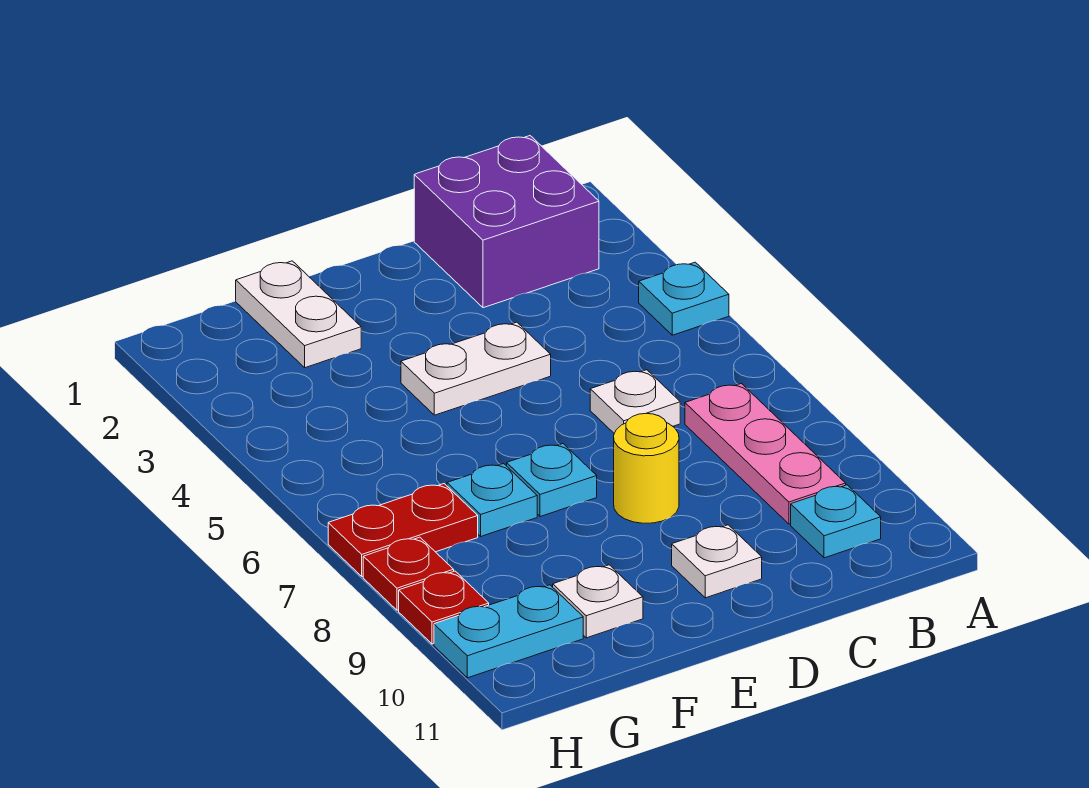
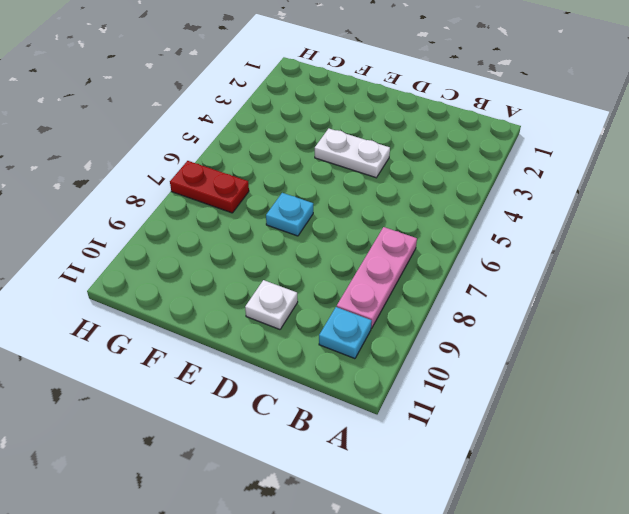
none -> cyan 1x1 plate [639,262,729,335]
none -> purple 2x2 brick [414,136,599,308]
none -> white 1x1 plate [590,370,680,433]

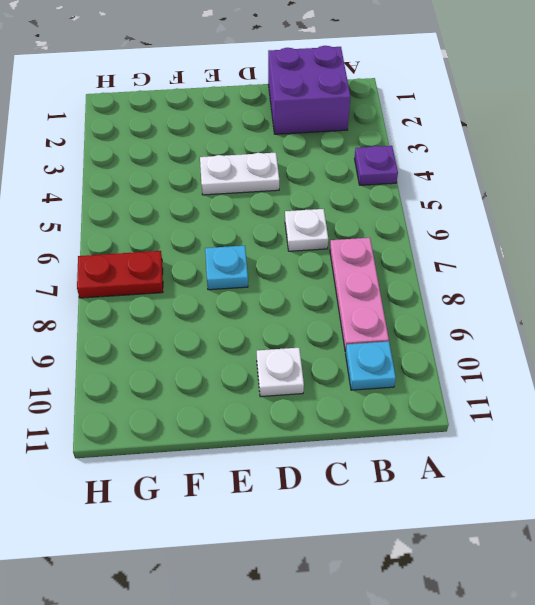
purple 1x1 plate [355,146,398,185] -> cyan 1x1 plate [639,262,729,335]
none -> yellow 1x1 round brick [614,413,679,523]
none -> white 1x2 plate [236,261,361,368]
none -> cyan 1x1 plate [447,464,537,536]

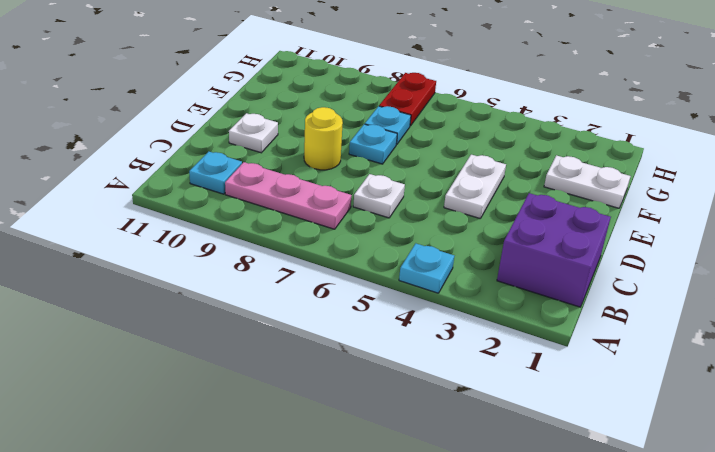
none -> white 1x1 plate [553,565,643,638]
none -> cyan 1x2 plate [434,585,583,678]
none -> red 1x1 plate [363,537,454,610]

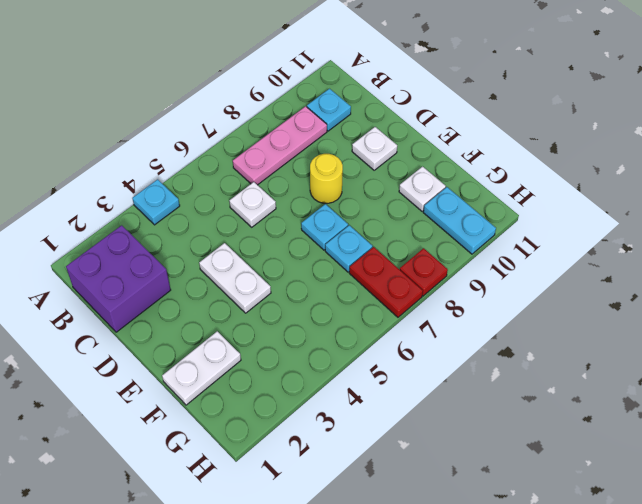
none -> red 1x1 plate [399,571,489,644]

